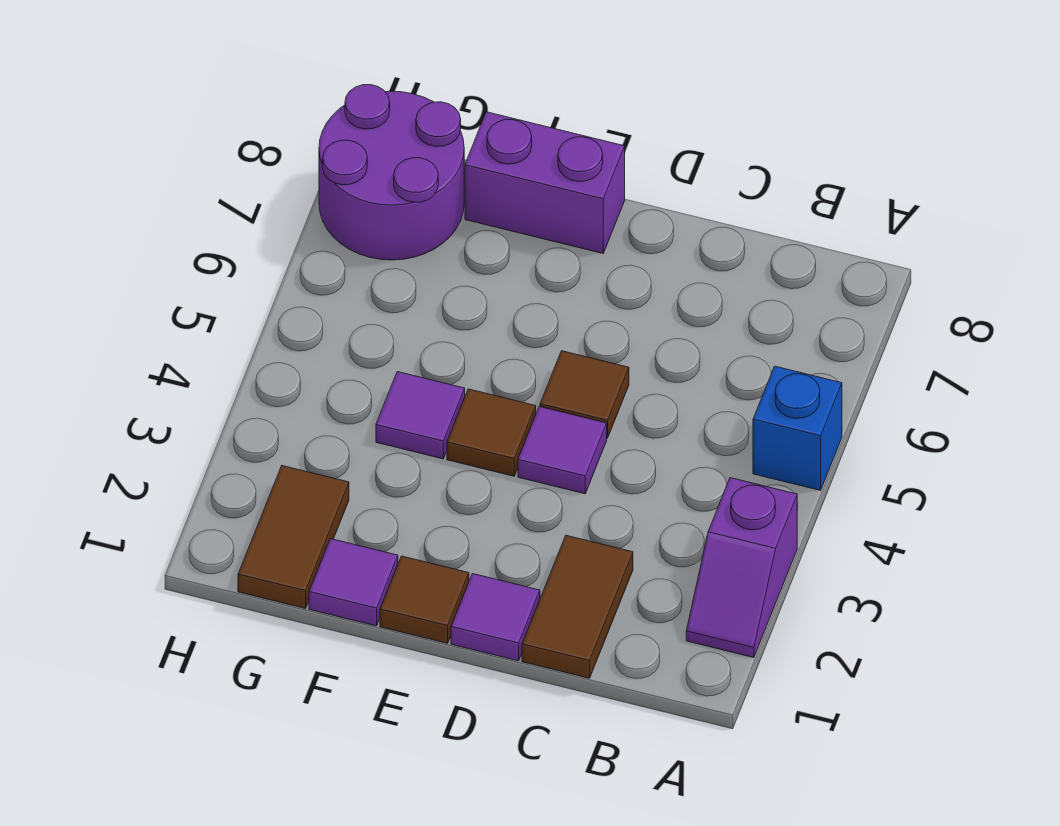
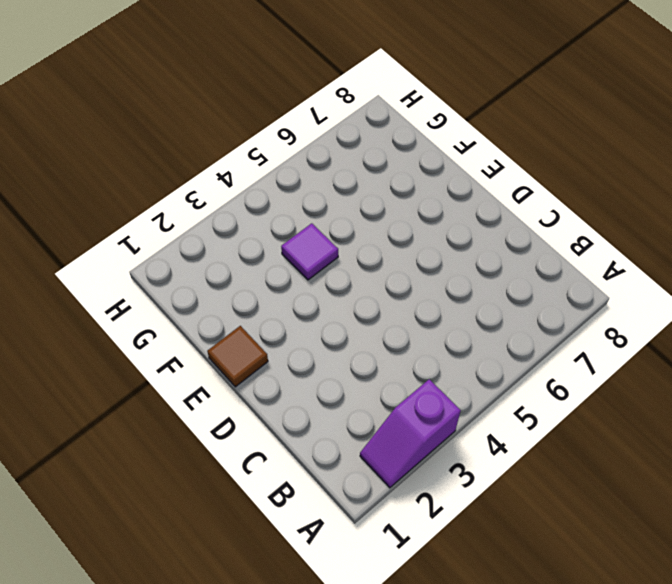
none -> blue 1x1 brick [753,366,842,490]
none -> brown 1x2 tile [522,535,633,678]
none -> purple 1x1 tile [451,574,540,661]

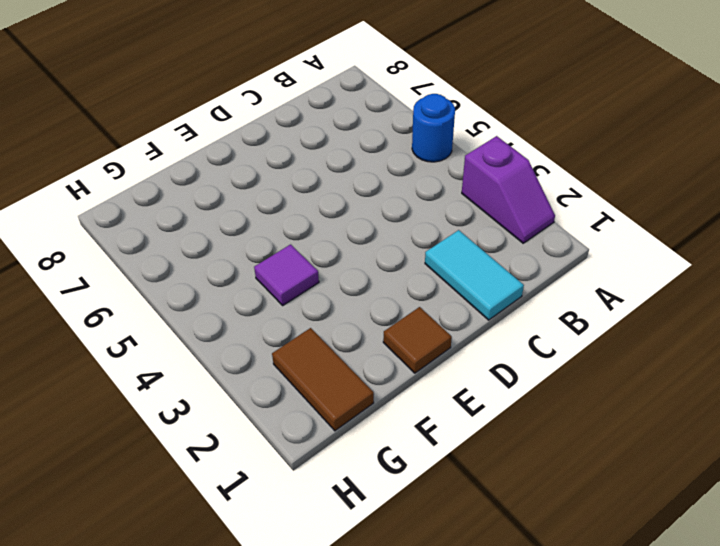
blue 1x1 round brick [412,94,455,162] -> blue 1x1 brick [753,366,842,490]
cyan 1x2 tile [425,230,524,320] -> brown 1x2 tile [522,535,633,678]
none -> purple 1x1 tile [451,574,540,661]
none -> purple 1x1 tile [518,406,607,494]
none -> brown 1x1 tile [540,351,629,438]

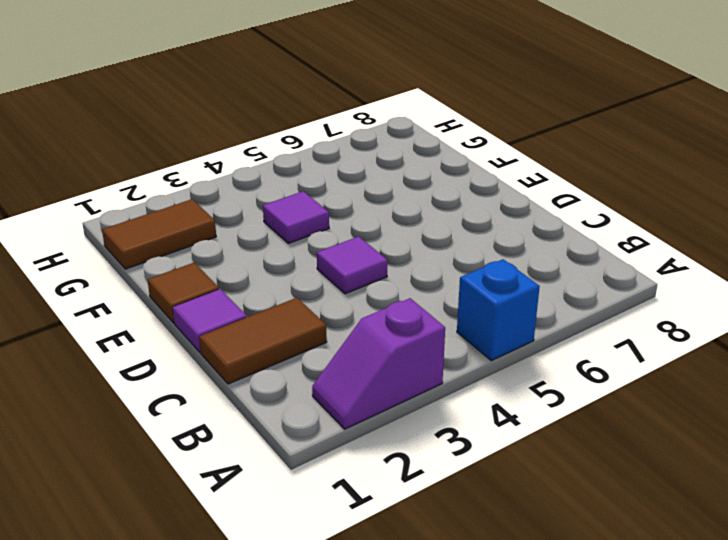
none -> brown 1x1 tile [540,351,629,438]
none -> brown 1x1 tile [447,389,536,476]
none -> purple 1x2 brick [465,112,625,253]

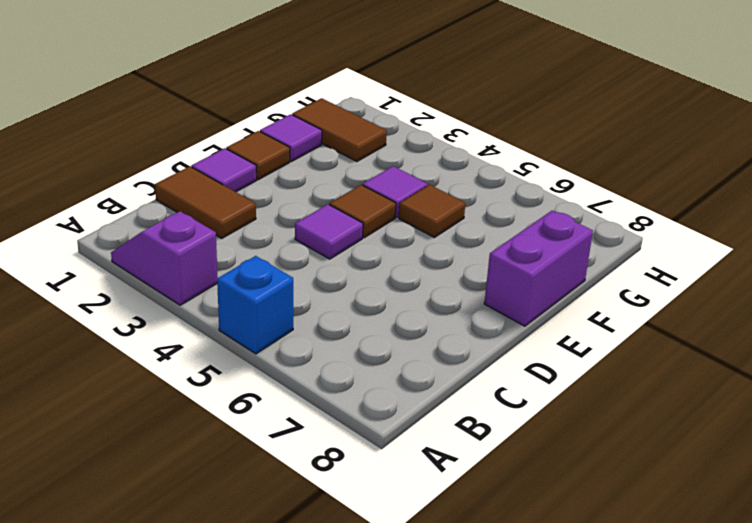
brown 1x1 tile [399,185,465,237] -> brown 1x1 tile moved to [540,351,629,438]
none -> purple 2x2 round brick [319,85,464,260]

